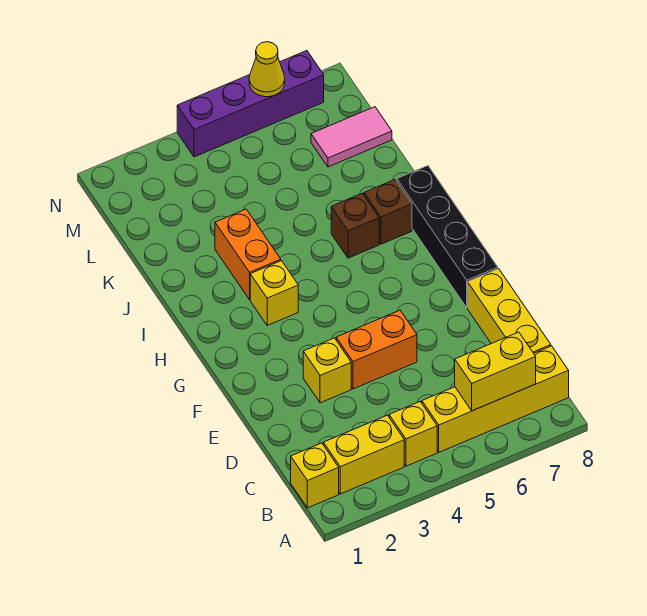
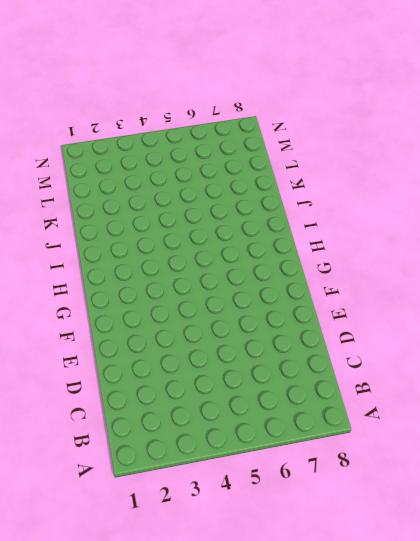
none -> yellow 1x1 brick [291,443,339,508]
none -> yellow 1x2 brick [323,415,404,494]
none -> yellow 1x1 brick [389,402,437,466]

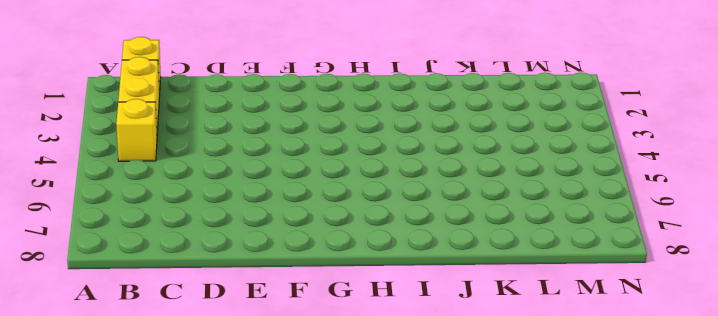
none -> yellow 1x4 brick [422,346,569,452]
none -> yellow 1x3 brick [468,269,551,353]
none -> yellow 1x1 brick [303,338,351,403]

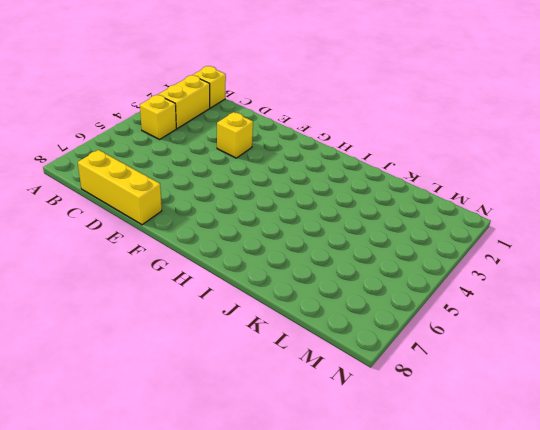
none -> yellow 1x4 brick [422,346,569,452]
none -> orange 1x2 brick [336,310,417,389]
none -> black 1x4 brick [397,166,498,308]

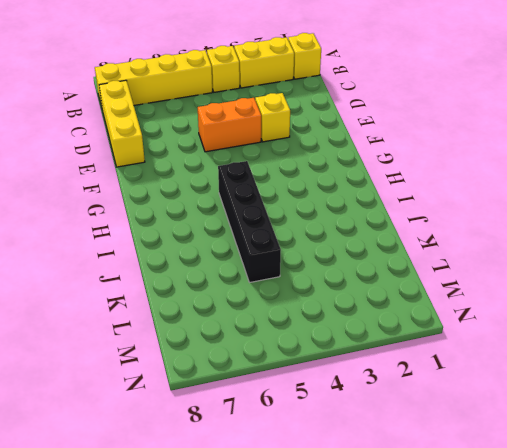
black 1x4 brick [218,161,281,282] -> black 1x4 brick moved to [397,166,498,308]
none -> yellow 1x1 brick [250,261,298,325]
none -> orange 1x2 brick [215,209,281,300]
none -> brown 1x1 brick [331,193,379,258]

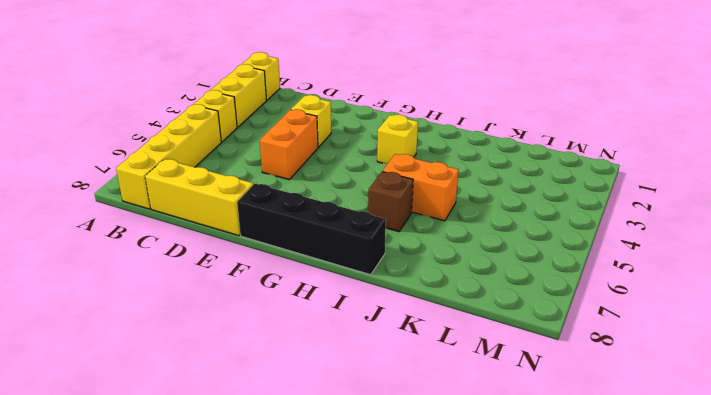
orange 1x2 brick [383,154,459,221] -> orange 1x2 brick moved to [215,209,281,300]
none -> brown 1x1 brick [364,180,412,244]
none -> pink 1x2 tile [311,107,392,167]
none -> purple 1x4 brick [177,51,324,157]

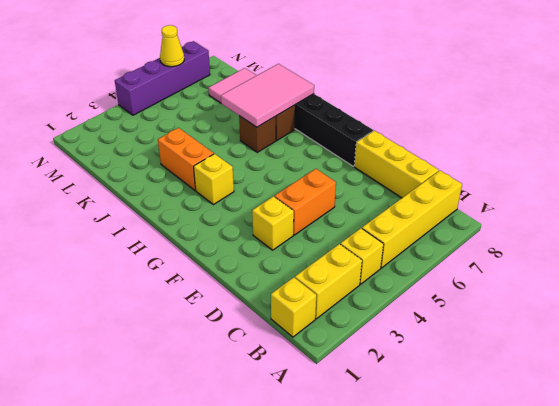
pink 2x3 tile [221,64,314,127] -> none
none -> yellow 1x2 brick [455,332,536,411]

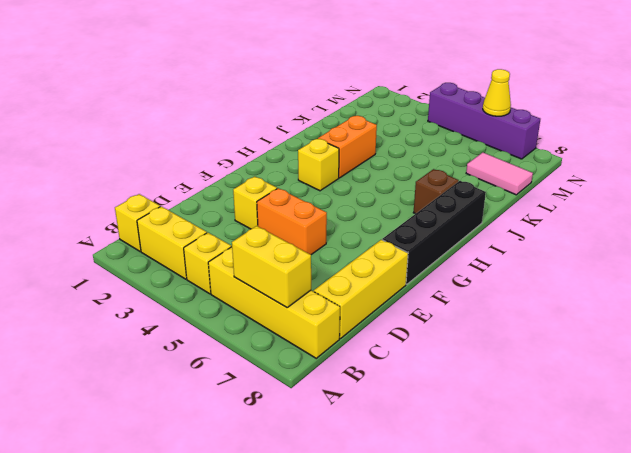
none -> brown 1x1 brick [331,193,379,258]

